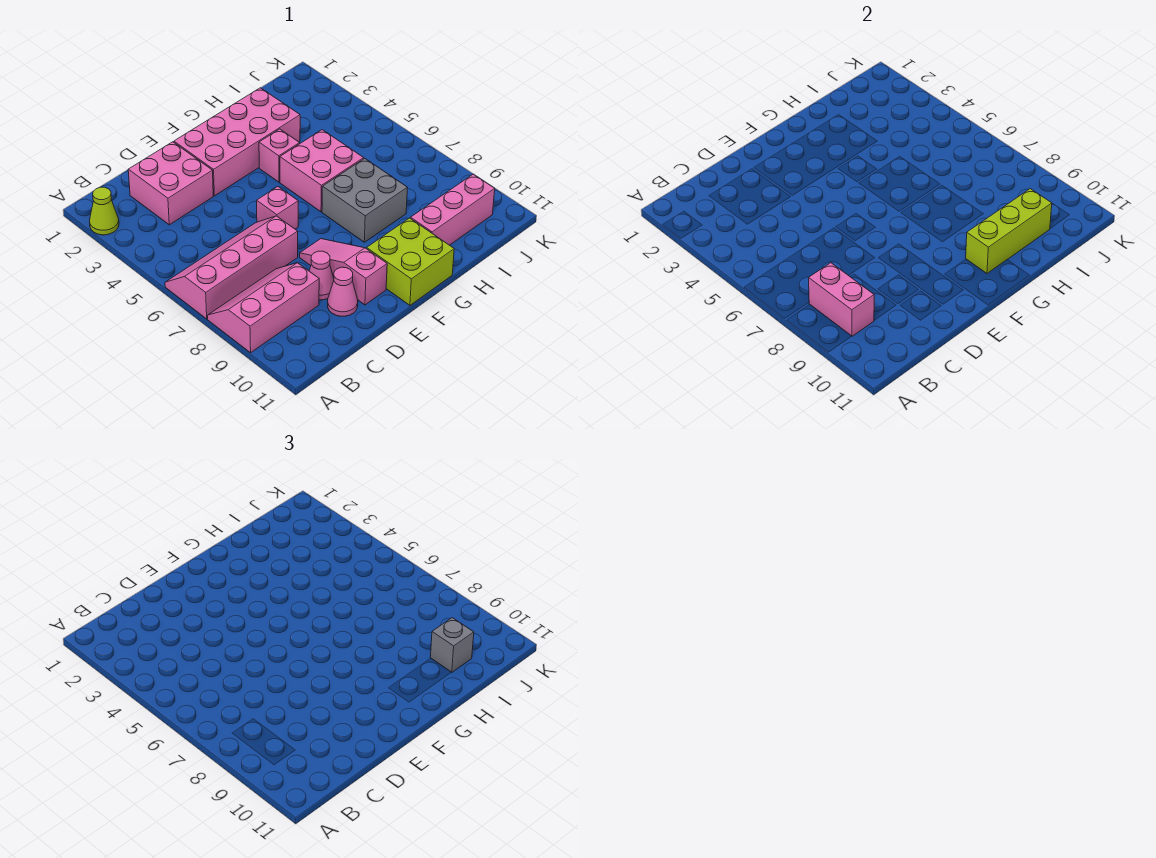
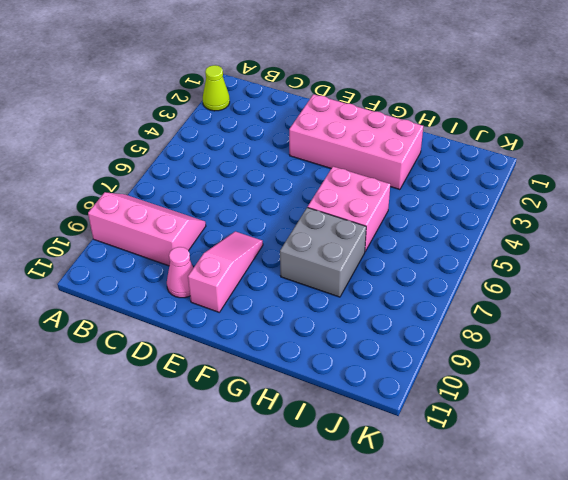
none -> pink 2x4 slope [165,216,298,319]
none -> pink 2x2 brick [128,142,213,225]
none -> pink 1x1 cone [309,251,334,300]

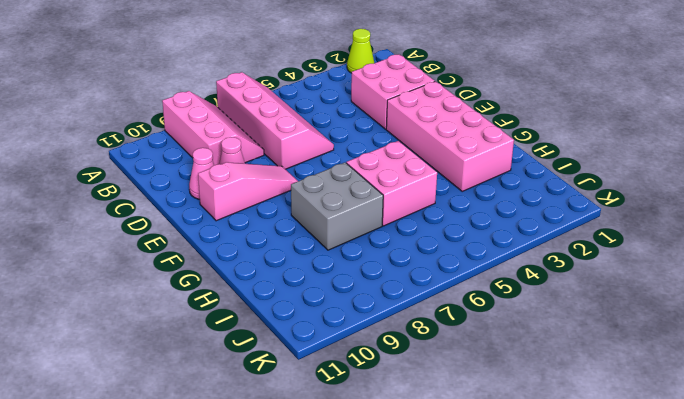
none -> pink 1x1 brick [257,187,298,229]
none -> lime 2x2 brick [367,218,454,305]
none -> pink 1x1 brick [259,129,300,182]

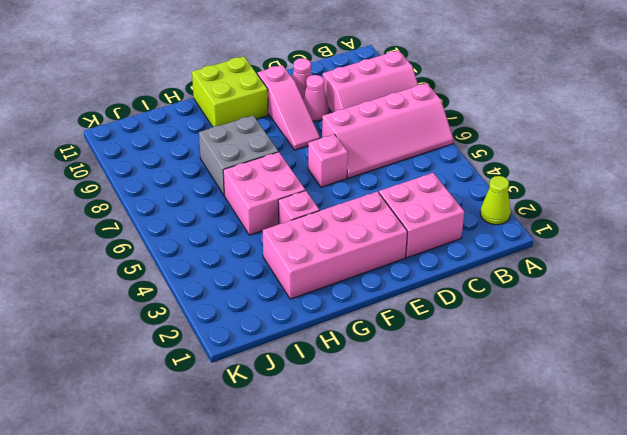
none -> pink 1x3 brick [411,174,495,245]
none -> pink 1x2 brick [809,263,874,336]
none -> lime 1x3 brick [966,189,1052,273]

